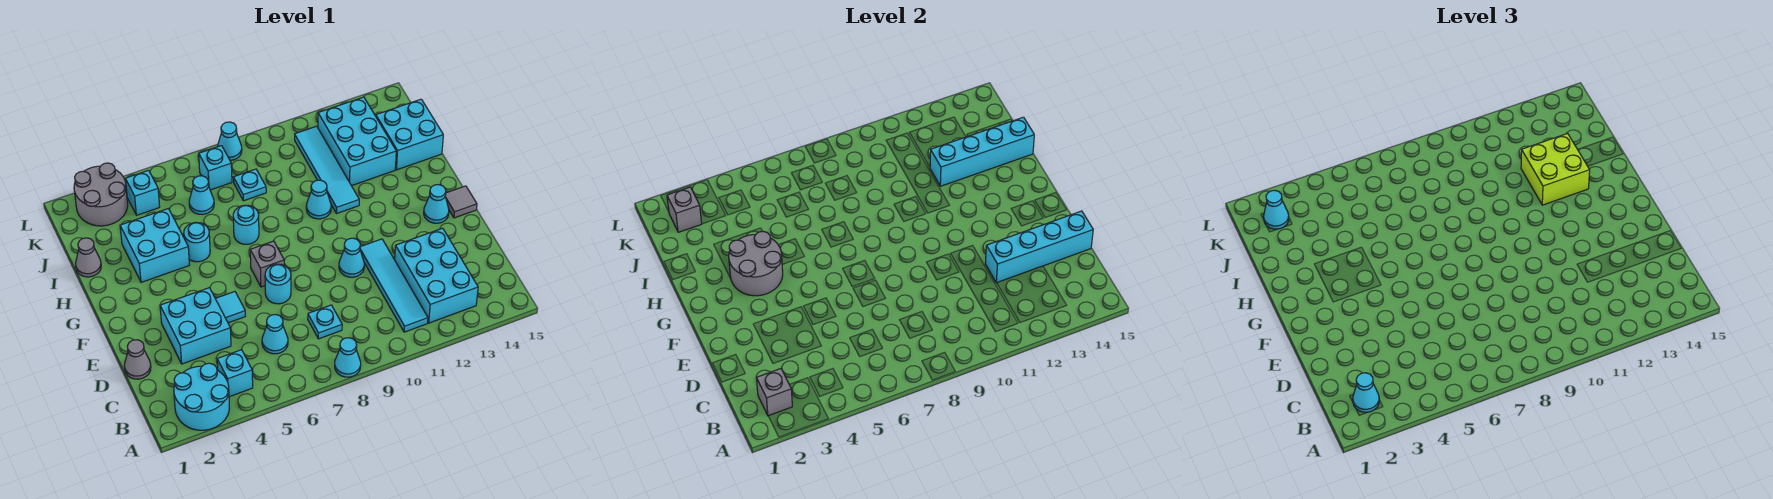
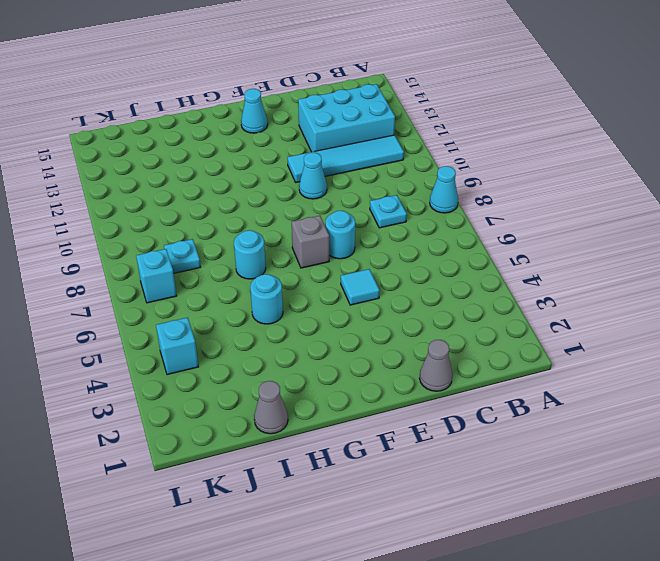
none -> cyan 2x2 round brick [174,363,229,430]
none -> cyan 1x1 brick [217,350,253,397]
none -> cyan 1x1 cone [262,314,288,354]
none -> cyan 2x2 brick [160,288,231,364]

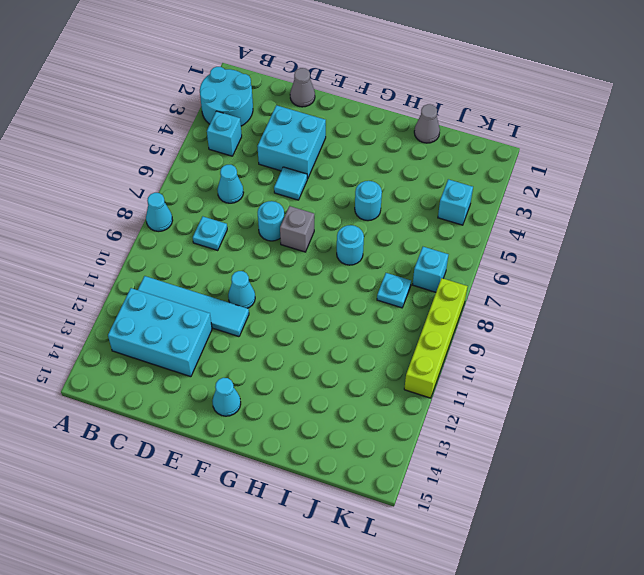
lime 1x4 brick [404,278,467,398] -> cyan 1x1 cone [218,122,242,160]
none -> grey 1x1 tile [445,186,477,218]
none -> cyan 2x2 brick [120,209,189,282]
none -> cyan 1x1 cone [306,180,331,219]
none -> cyan 1x4 tile [295,126,359,214]

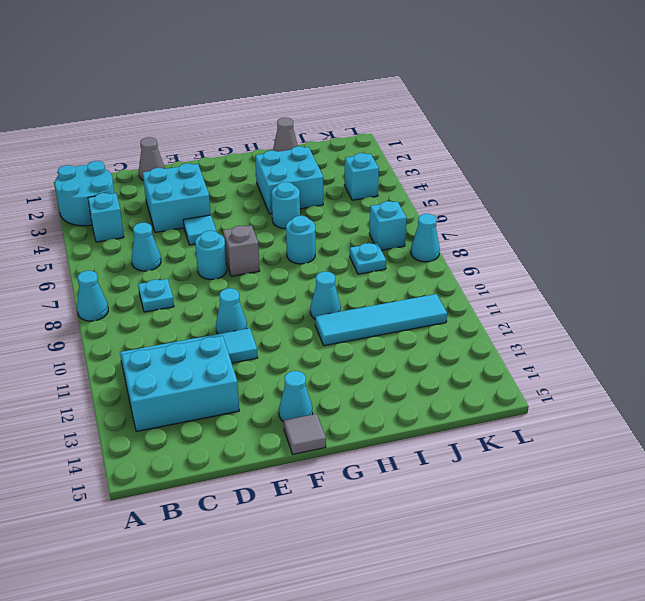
none -> cyan 2x3 brick [318,97,396,186]
none -> cyan 2x2 brick [376,99,443,170]
none -> cyan 1x1 cone [189,176,214,215]
none -> grey 2x2 round brick [74,163,128,226]

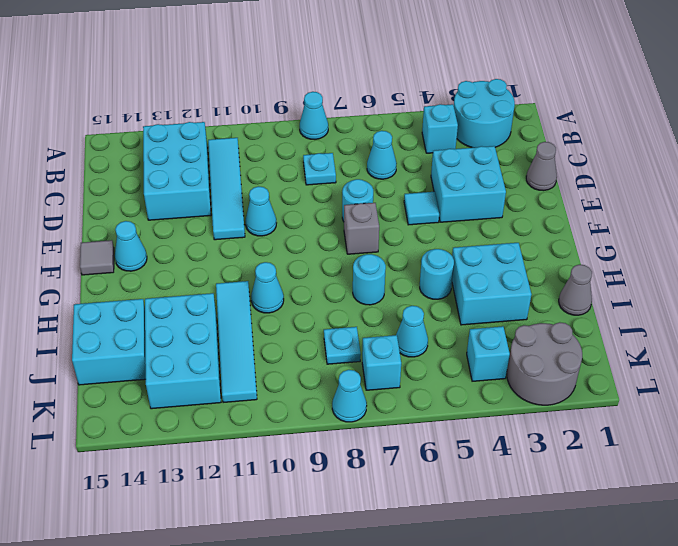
none -> grey 1x1 brick [756,369,792,416]
none -> cyan 1x4 brick [985,211,1093,283]
none -> grey 2x2 round brick [729,231,783,296]
none -> cyan 1x4 brick [930,117,1034,186]

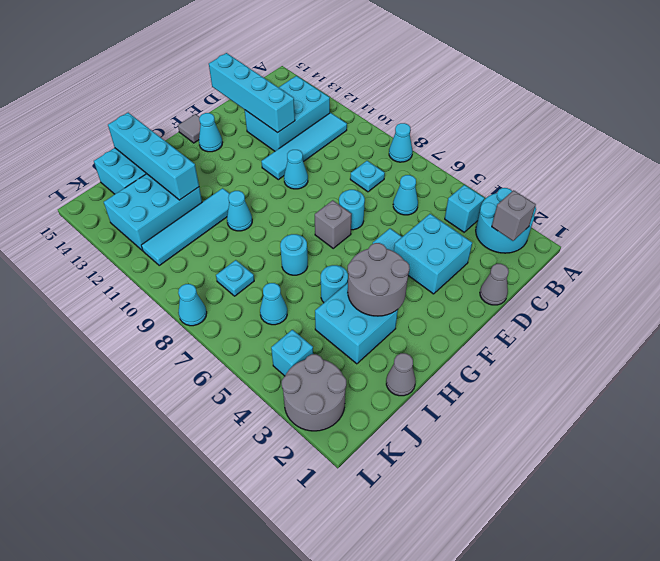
none -> cyan 1x1 brick [199,146,232,190]
none -> grey 1x1 brick [667,187,702,232]
none -> cyan 1x1 cone [1353,373,1379,412]
none -> lime 2x2 brick [1521,133,1590,205]

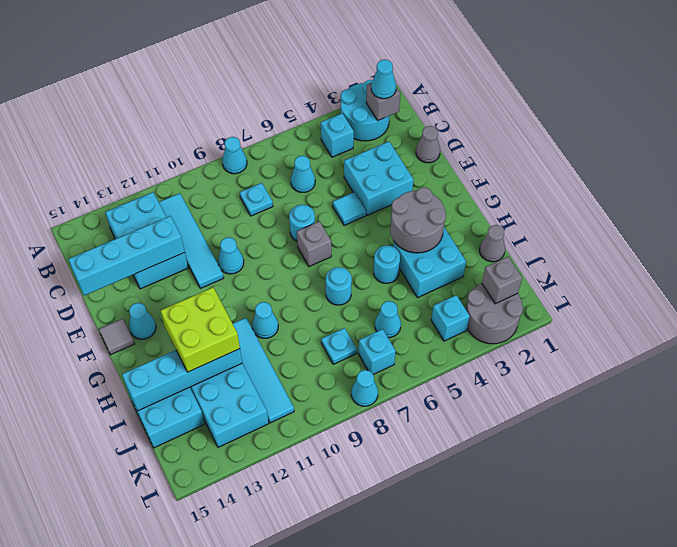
none -> cyan 1x1 cone [1264,190,1289,229]

